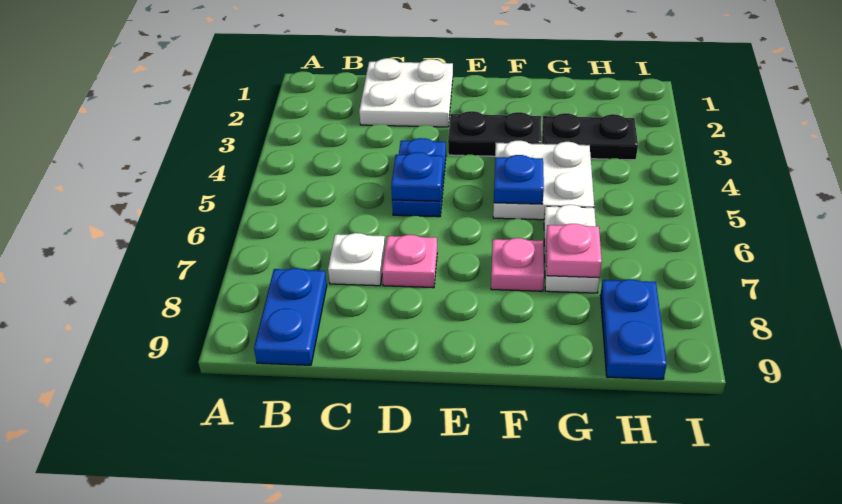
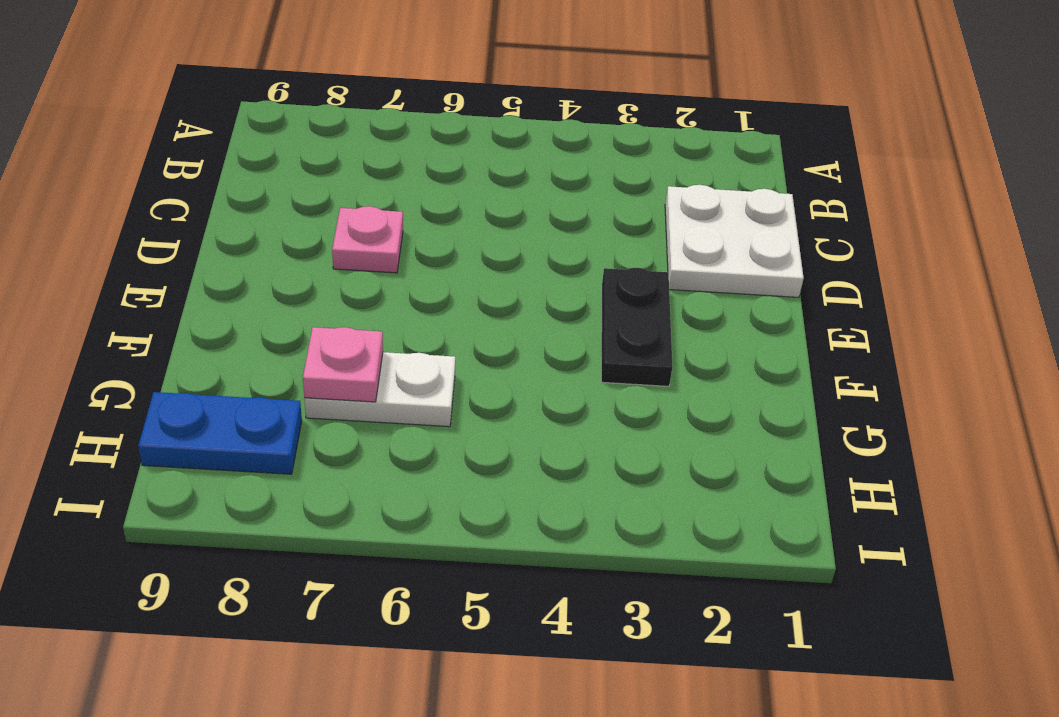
none -> blue 1x2 plate [254,268,327,365]
none -> white 1x1 plate [328,233,385,286]
none -> blue 1x2 plate [392,138,446,217]

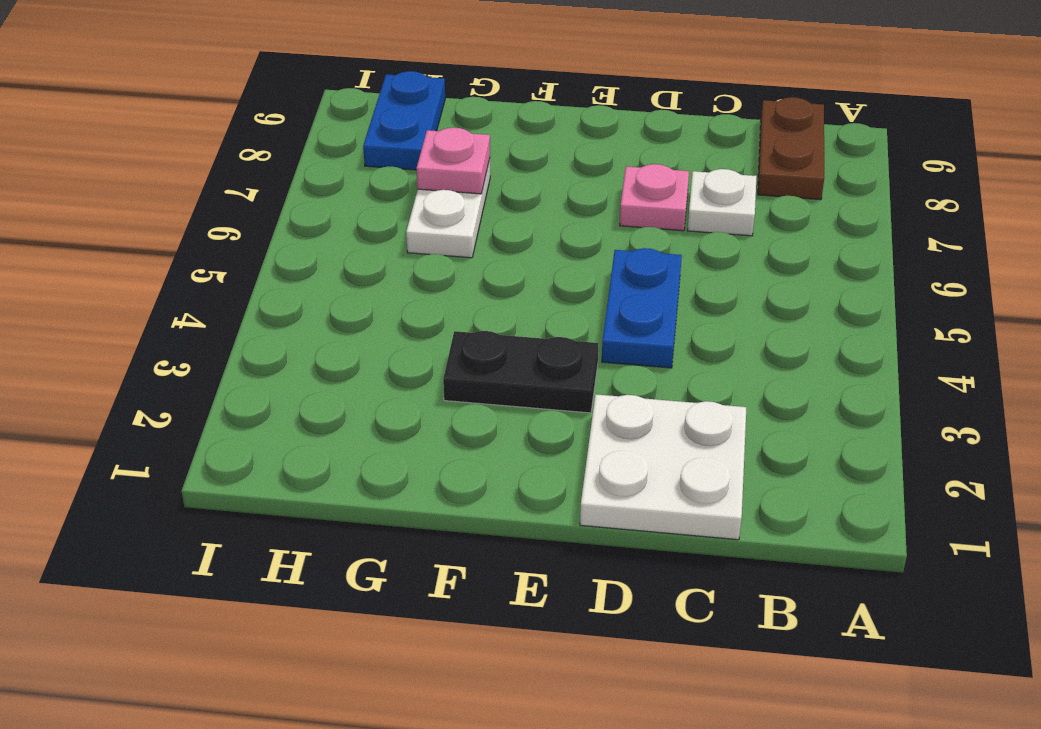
brown 1x2 plate [758,97,824,200] -> blue 1x2 plate [254,268,327,365]
none -> white 2x2 plate [493,141,594,220]
none -> pink 1x1 plate [491,238,544,291]
none -> black 1x2 plate [542,113,638,160]

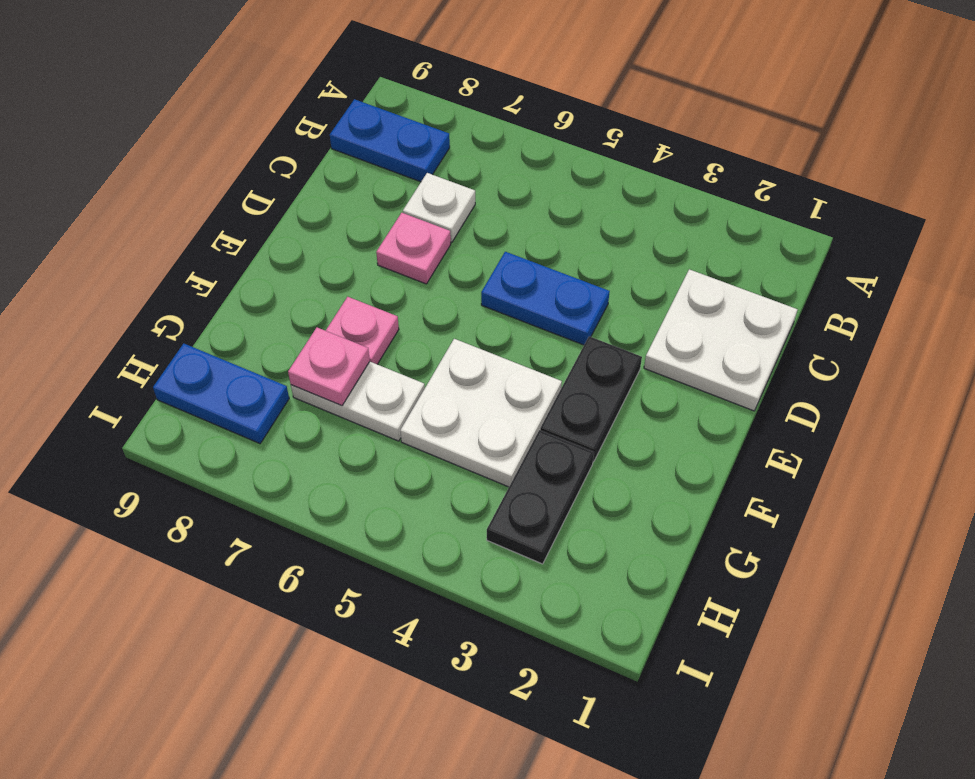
none -> blue 1x1 plate [391,152,443,201]
none -> blue 1x1 plate [494,155,544,204]

